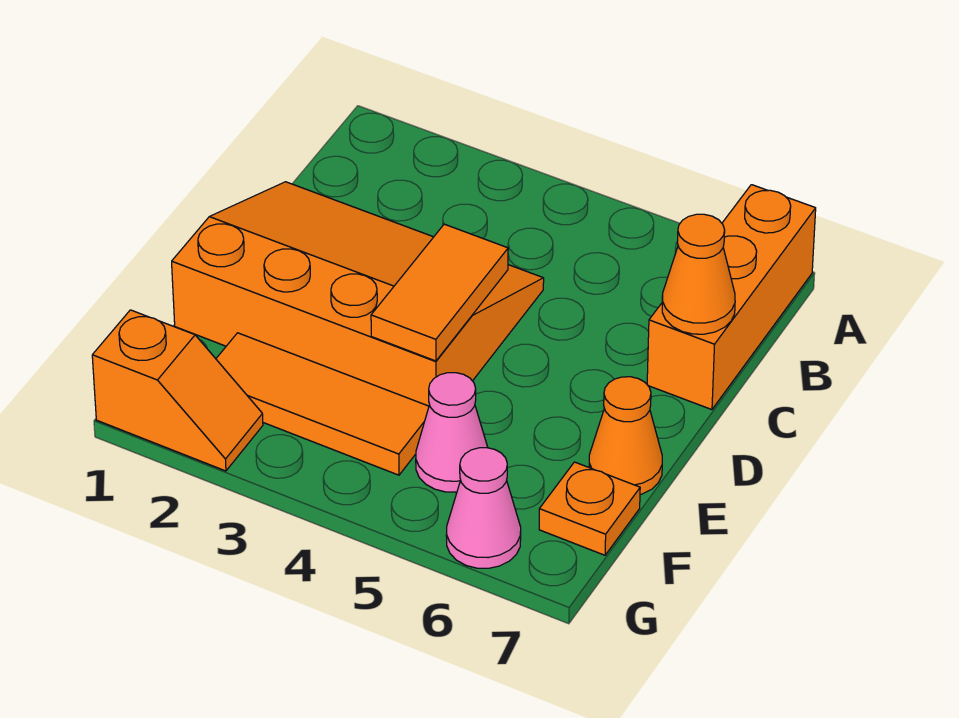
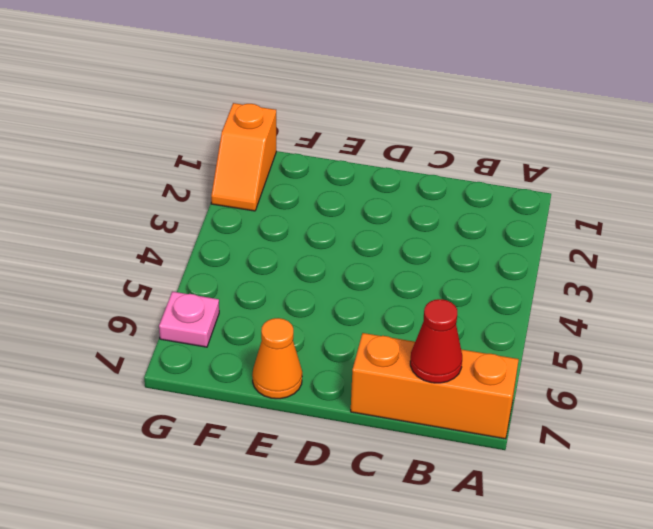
red 1x1 cone [410,299,462,383] -> none
pink 1x1 plate [159,292,219,347] -> pink 1x1 cone [446,448,521,568]
none -> orange 3x4 slope [172,182,544,406]
none -> orange 1x3 tile [216,333,429,475]

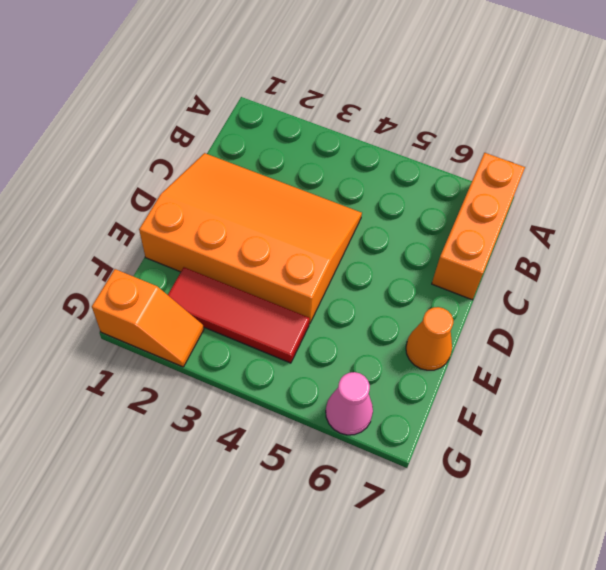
red 1x3 tile [168,267,310,363] -> orange 1x3 tile [216,333,429,475]
none -> pink 1x1 cone [416,373,488,492]
none -> orange 1x1 plate [539,462,640,555]

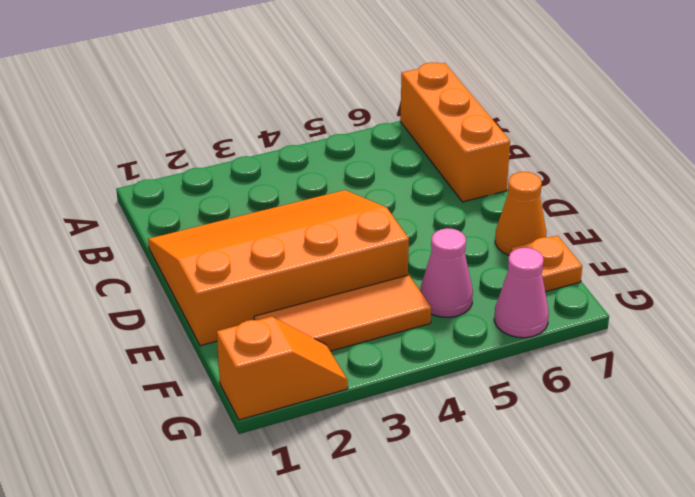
none -> orange 1x1 cone [662,214,735,334]
none -> orange 1x2 tile [371,224,508,361]

